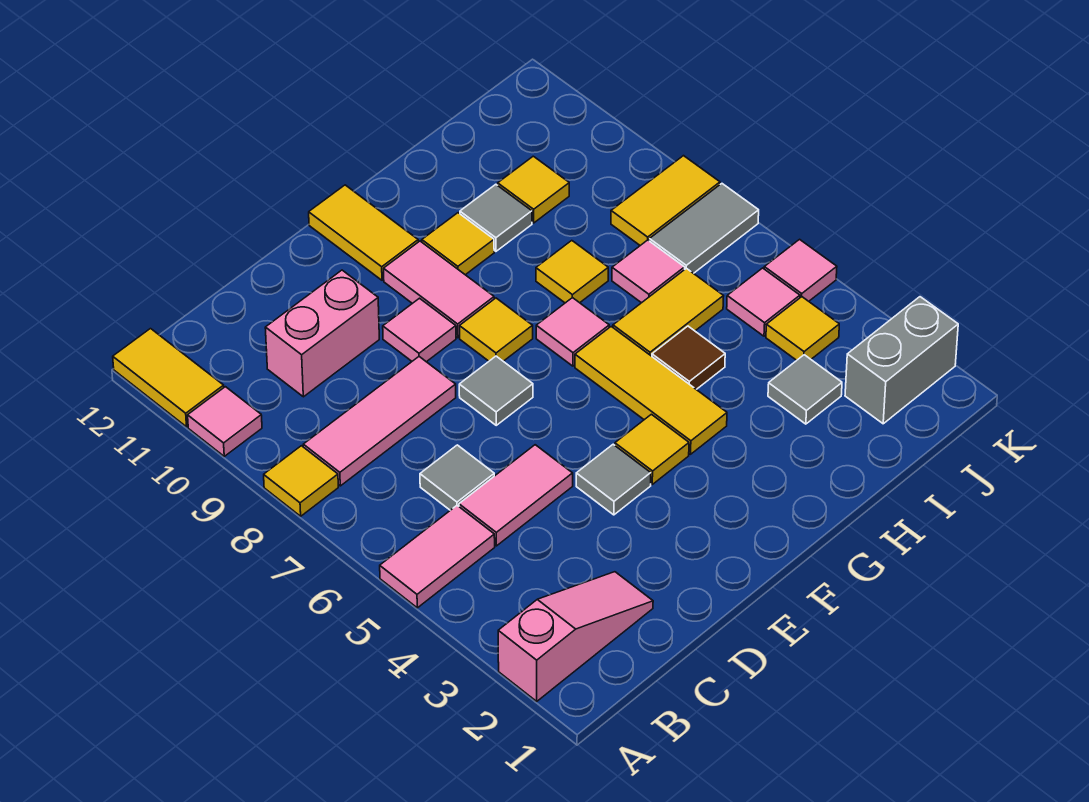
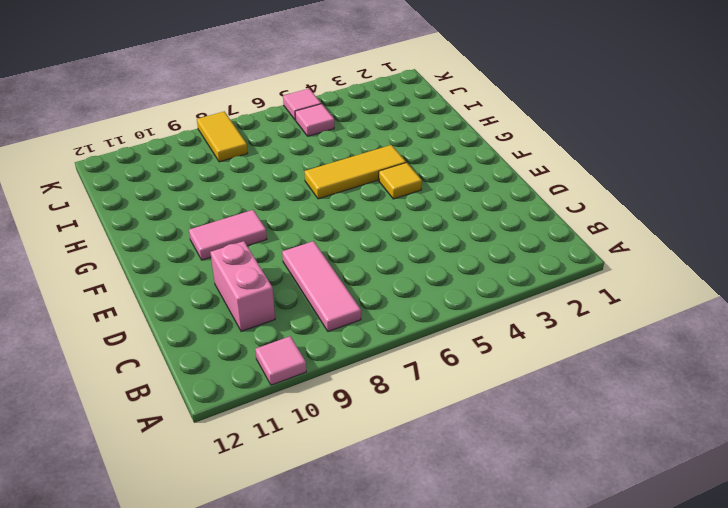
none -> pink 1x3 slope [498,572,653,701]
none -> pink 1x2 tile [380,506,495,608]
none -> yellow 1x1 tile [264,446,338,516]
none -> yellow 1x2 tile [113,329,224,427]

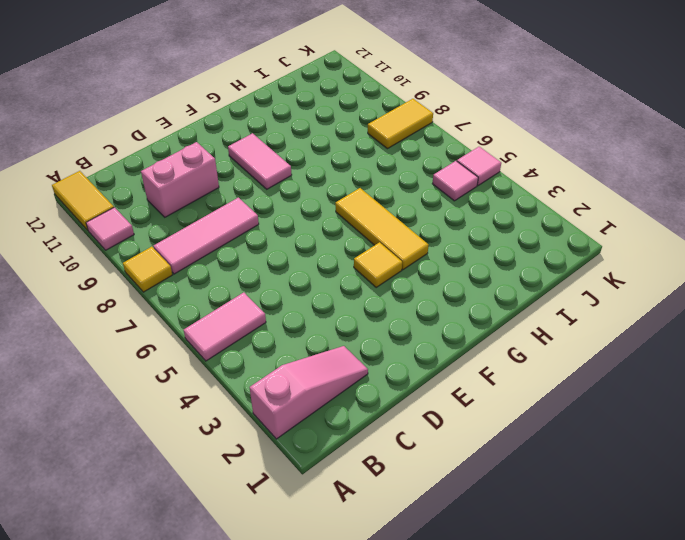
none -> pink 1x2 tile [459,445,573,546]
none -> grey 1x1 tile [420,445,494,510]
none -> grey 1x1 tile [576,444,651,515]
none -> grey 1x1 tile [459,356,533,425]

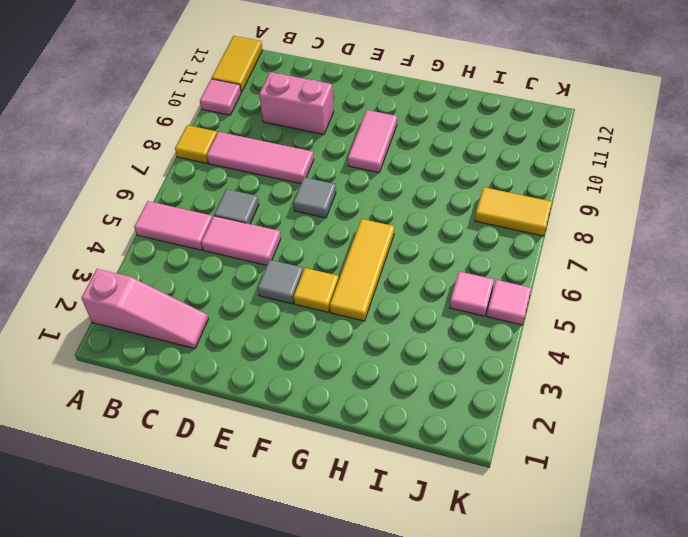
none -> pink 1x1 tile [383,298,456,362]
none -> yellow 1x1 tile [460,298,533,361]
none -> yellow 1x2 tile [309,185,418,280]
none -> pink 1x1 tile [536,298,609,366]

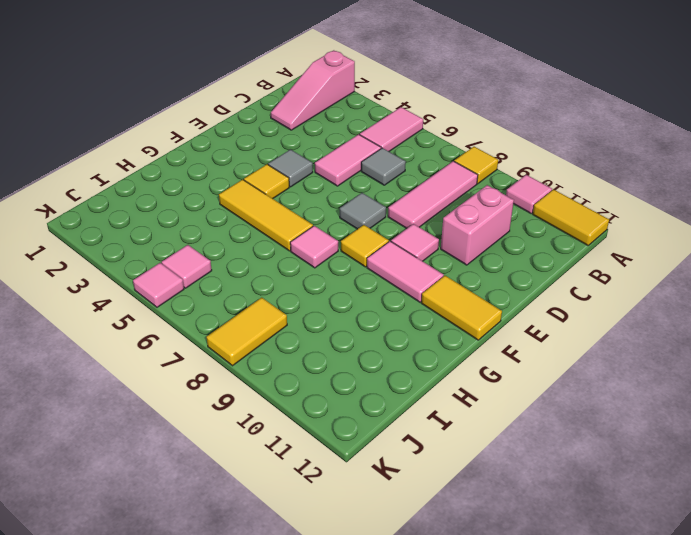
none -> yellow 1x1 tile [422,213,494,275]
none -> brown 1x1 tile [652,326,725,389]
none -> yellow 1x2 tile [613,268,723,356]
none -> yellow 1x1 tile [536,241,608,303]

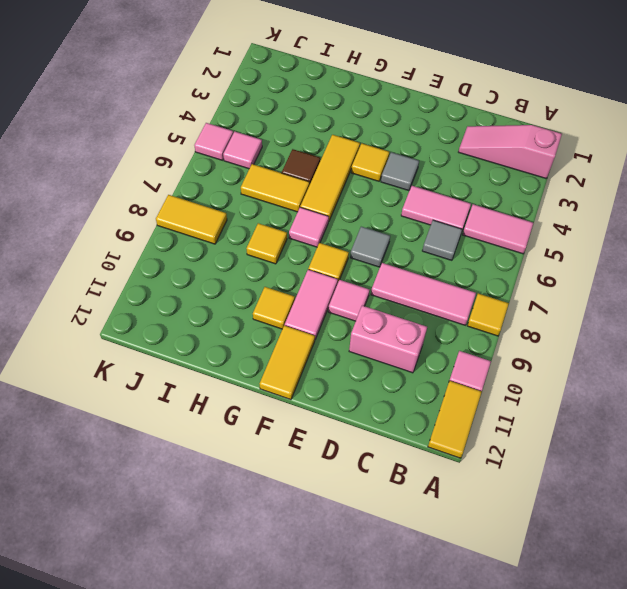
none -> grey 1x1 tile [460,184,532,251]
none -> grey 1x1 tile [768,355,842,424]
none -> pink 1x1 tile [612,240,685,303]
none -> yellow 1x1 tile [498,156,569,223]

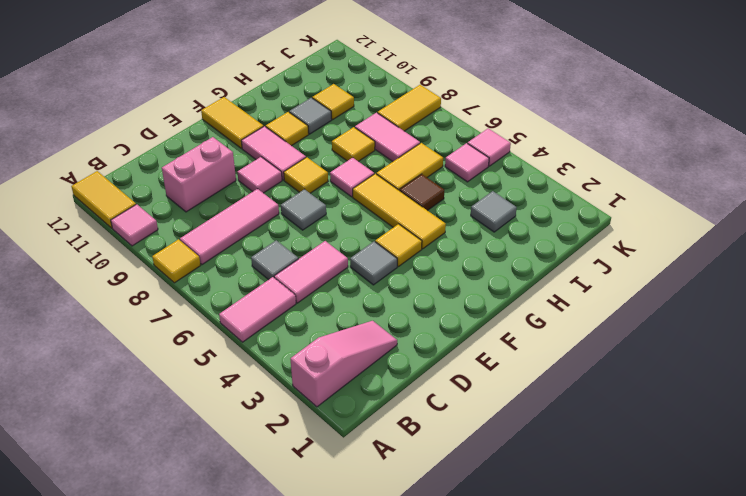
pink 1x2 tile [355,113,420,162] -> pink 1x1 tile [612,240,685,303]
none -> grey 1x2 brick [845,297,958,424]
none -> yellow 1x1 tile [766,297,839,360]
none -> grey 1x2 tile [649,184,759,273]

